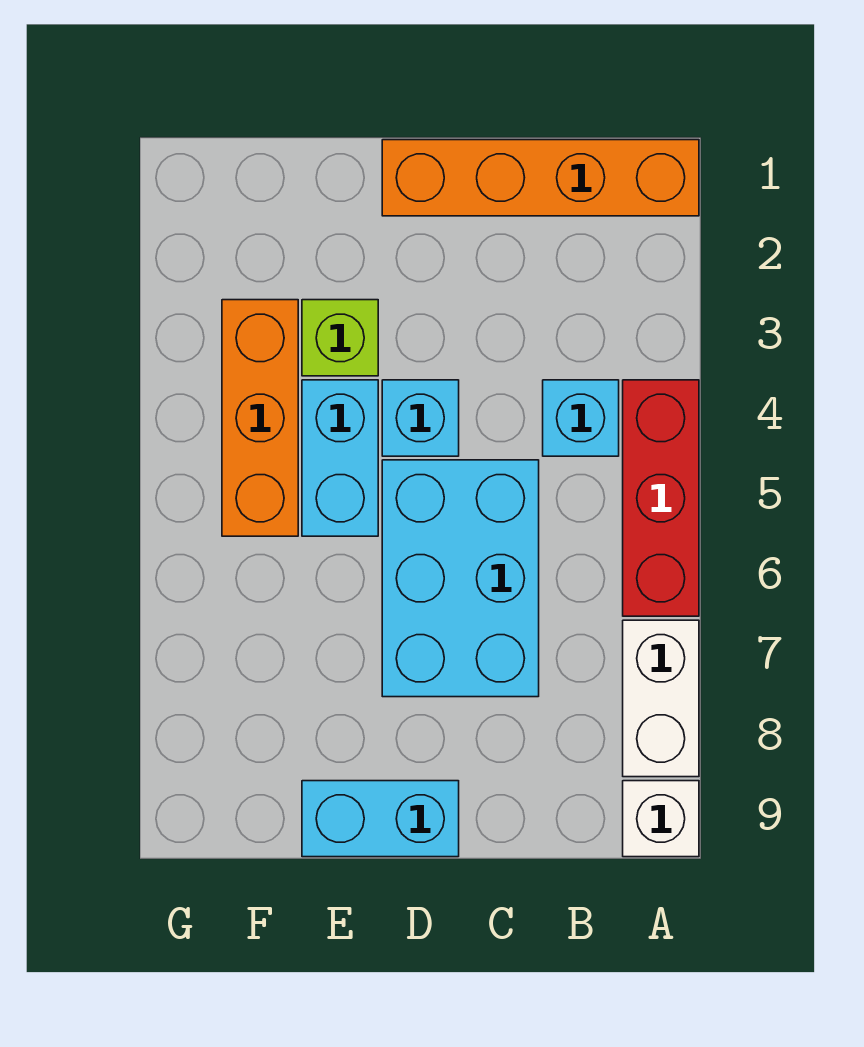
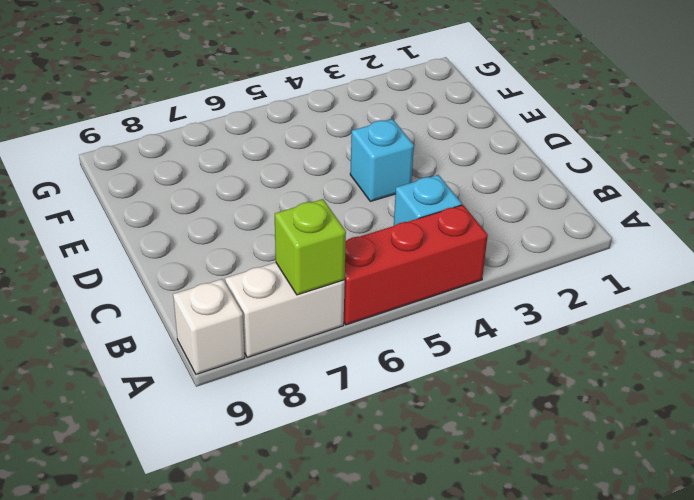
lime 1x1 brick [275,199,346,295] -> lime 1x1 brick moved to [302,300,378,376]
none -> orange 1x4 brick [382,140,699,216]
none -> cyan 2x3 brick [382,460,539,697]

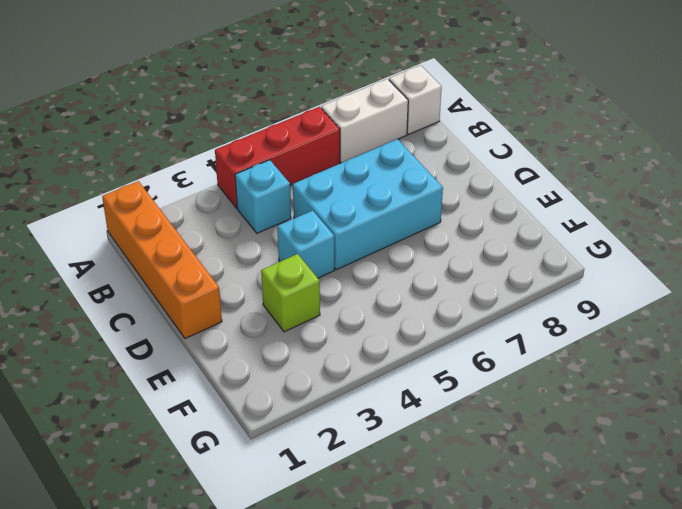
none -> cyan 1x2 brick [302,781,459,857]
none -> cyan 1x2 brick [302,380,378,536]

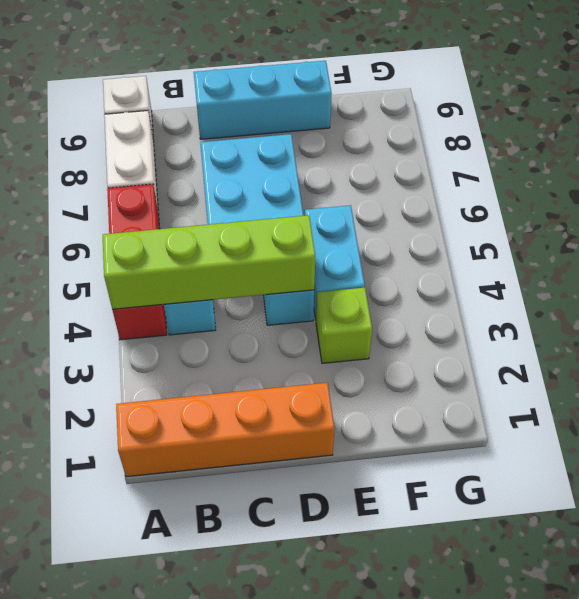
lime 1x4 brick [103,215,315,309] -> none
cyan 1x3 brick [194,61,332,139] -> cyan 1x2 brick [302,781,459,857]
none -> orange 1x3 brick [222,300,298,536]

